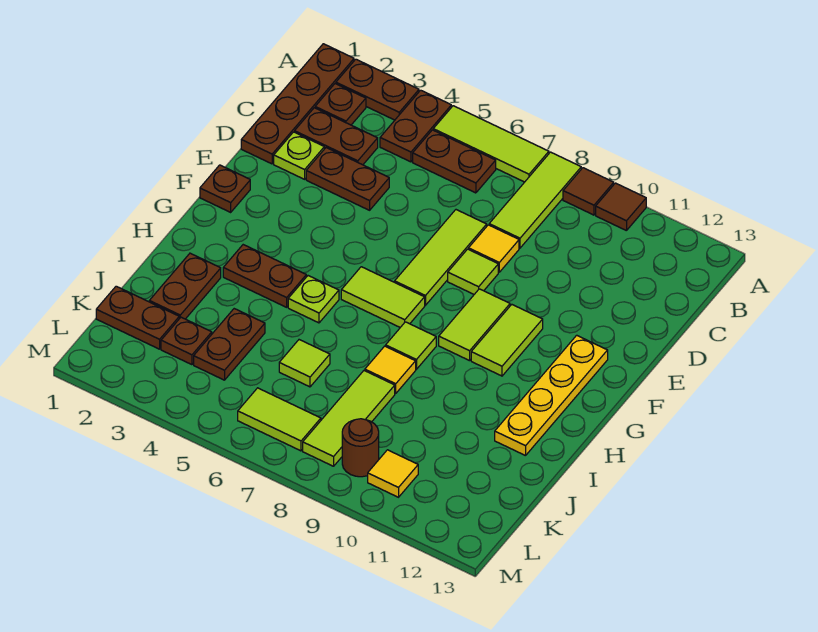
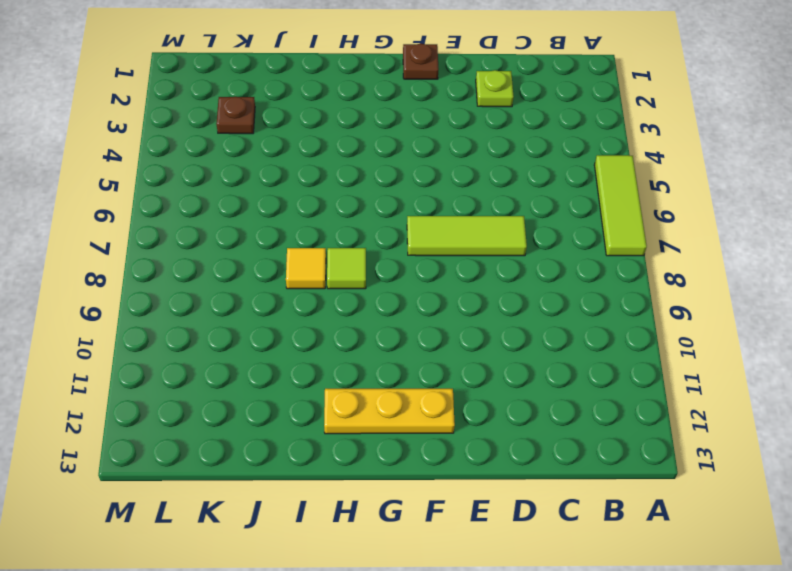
yellow 1x3 plate [324,389,455,434] -> yellow 1x4 plate [495,335,608,456]
none -> brown 1x4 plate [241,44,354,164]
none -> brown 1x2 plate [336,59,419,120]
none -> brown 1x2 plate [380,90,451,162]
none -> lime 1x3 tile [489,152,581,248]

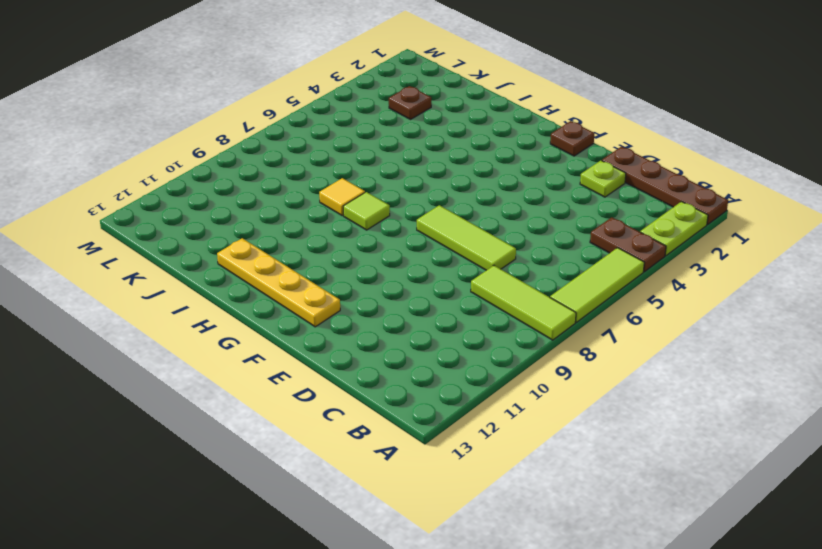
lime 1x2 plate [640,202,708,256] -> brown 1x2 plate [336,59,419,120]
none -> brown 1x1 tile [563,168,614,215]
none -> brown 1x1 tile [596,183,646,231]
none -> brown 1x1 plate [315,84,366,125]
none -> brown 1x2 plate [413,130,496,193]

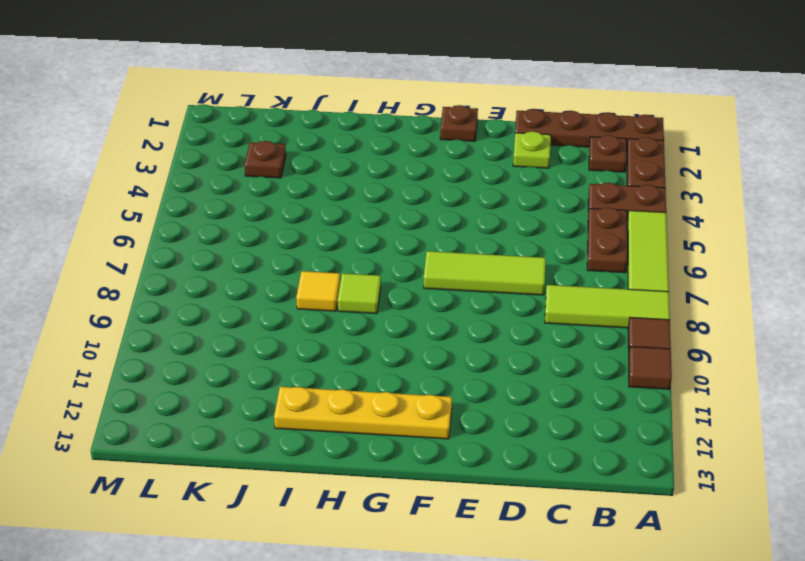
none -> brown 1x2 plate [295,108,378,165]
none -> brown 1x2 plate [306,148,389,210]
none -> yellow 1x1 tile [469,225,519,272]
none -> lime 1x1 tile [448,249,498,294]

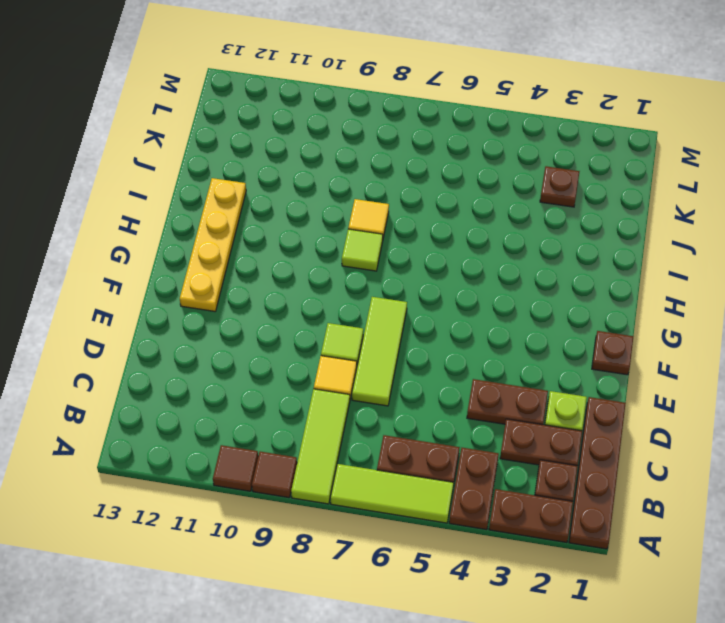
none -> lime 1x2 tile [439,289,510,361]
none -> lime 1x2 tile [471,305,543,376]
none -> lime 1x2 tile [341,267,425,327]
none -> brown 1x2 plate [223,245,306,307]

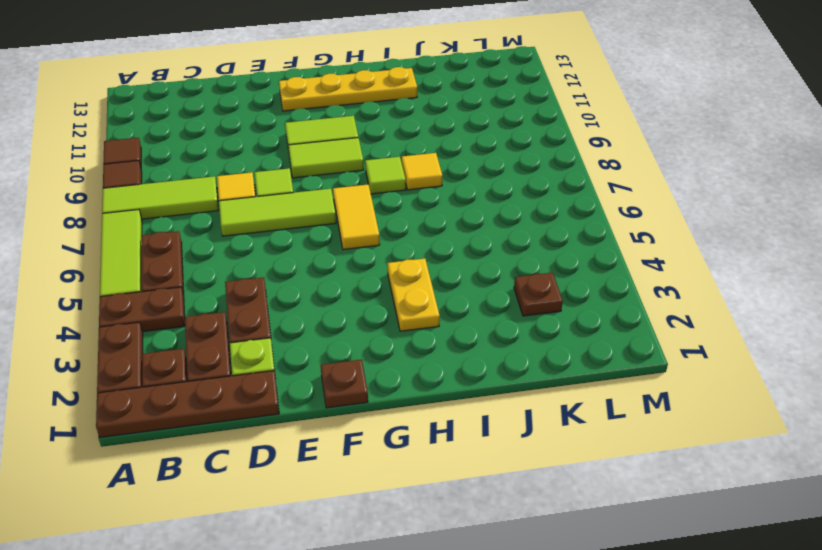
yellow 1x2 tile [333,184,380,250] -> lime 1x2 tile [341,267,425,327]
yellow 1x2 plate [388,259,440,331] -> brown 1x2 plate [223,245,306,307]
none -> lime 1x1 plate [288,276,339,323]
none -> brown 1x2 plate [149,253,221,319]
none -> brown 1x2 plate [194,309,265,380]
none -> lime 1x1 tile [279,340,330,387]

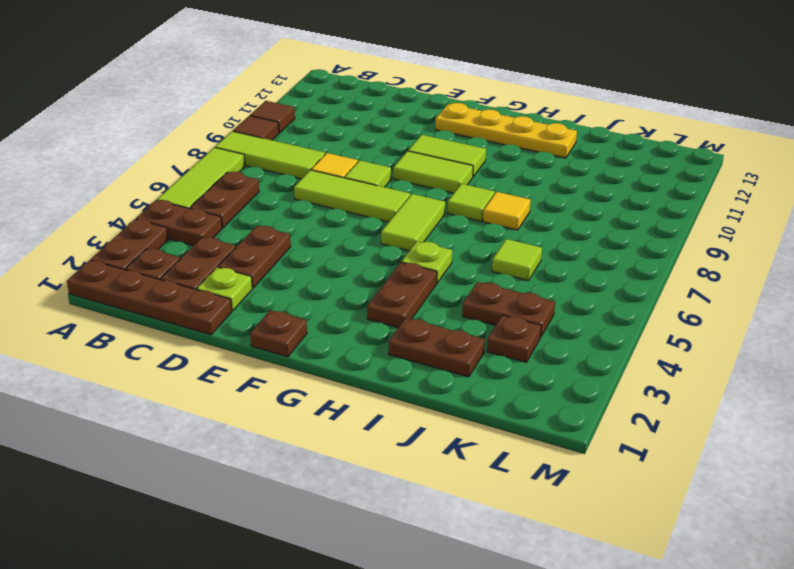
none -> lime 1x3 tile [303,371,395,466]
none -> brown 1x2 plate [96,286,179,349]
none -> lime 1x2 tile [238,388,321,451]
none -> brown 1x1 round brick [342,419,379,477]

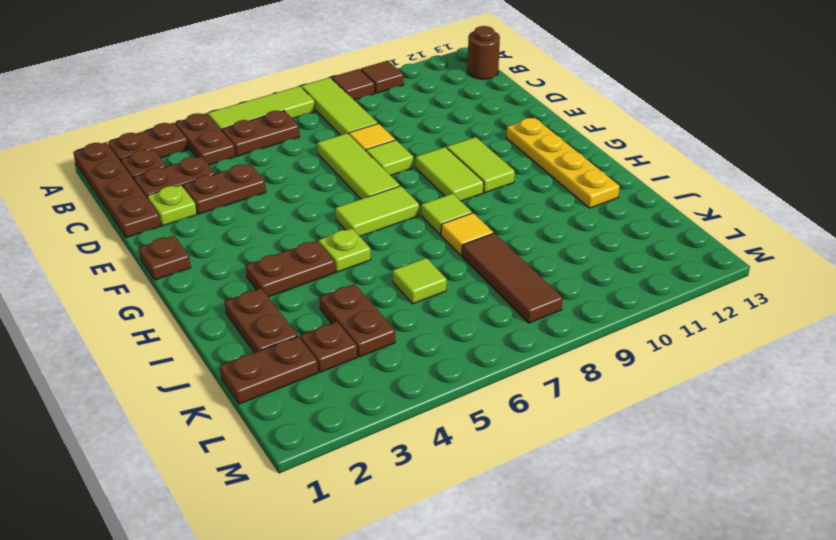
brown 1x1 round brick [467,26,500,79] -> brown 1x1 round brick moved to [342,419,379,477]
brown 1x3 tile [462,233,563,323] -> lime 1x3 tile [303,371,395,466]
none -> lime 1x2 tile [238,388,321,451]
none -> yellow 1x1 tile [368,450,418,497]

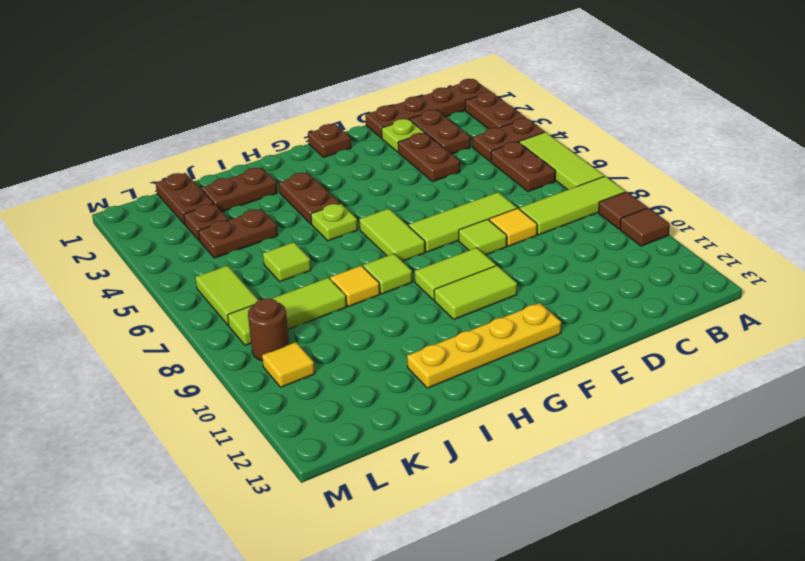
none -> brown 1x1 plate [315,84,366,125]

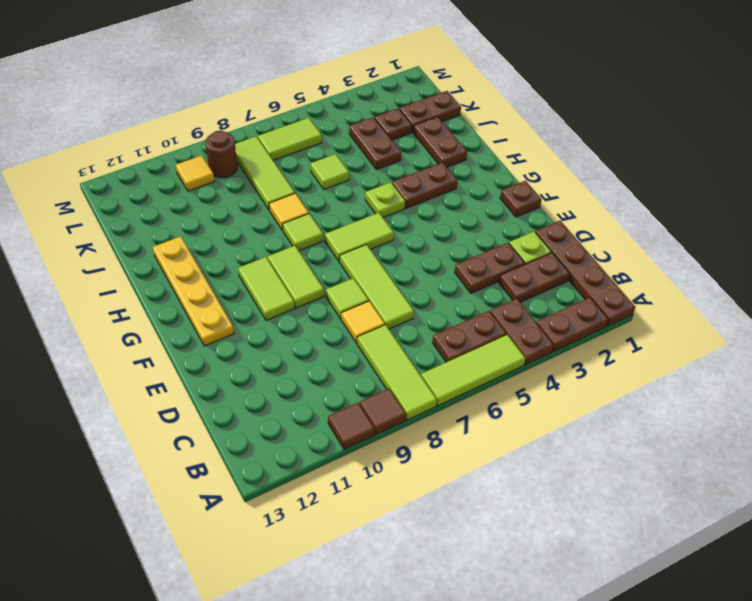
none -> brown 1x1 plate [315,84,366,125]

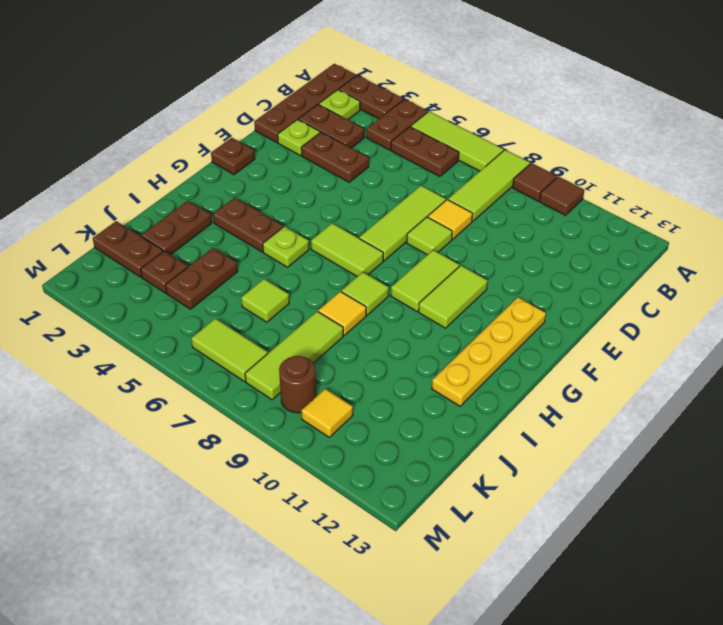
lime 1x1 plate [319,90,360,120] -> brown 1x1 plate [315,84,366,125]

